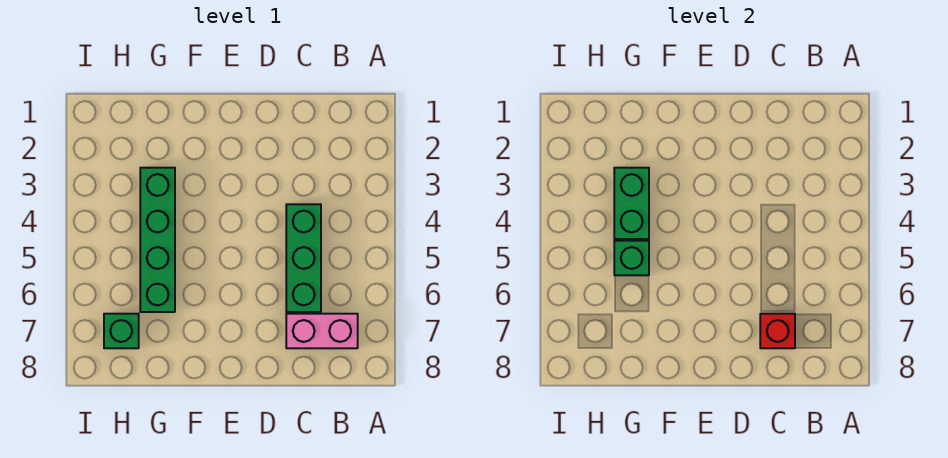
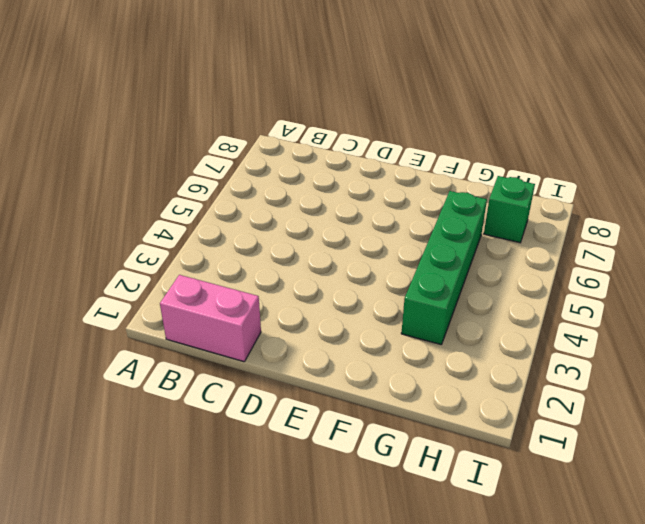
pink 1x2 brick [160,275,261,362] -> pink 1x2 brick moved to [286,314,358,348]
none -> green 1x3 brick [286,204,321,312]
none -> red 1x1 brick [760,314,795,348]

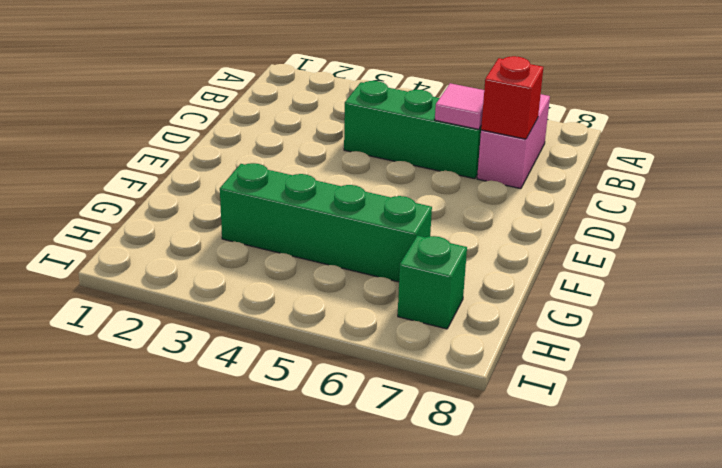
pink 1x1 tile [435,83,484,129] -> none
none -> green 1x2 brick [614,168,649,239]
none -> green 1x1 brick [614,241,649,275]

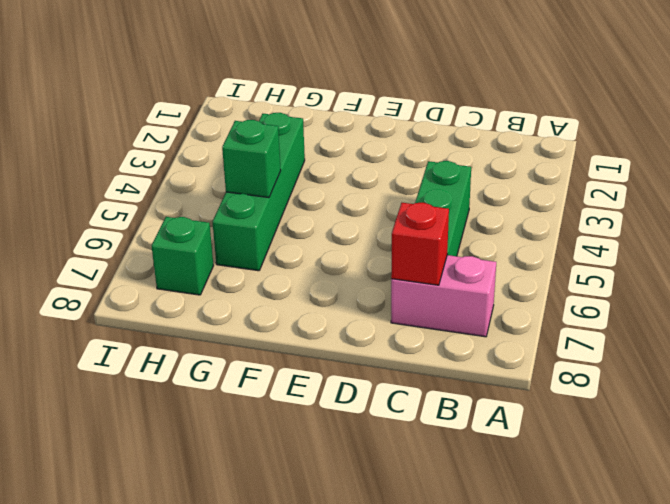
none -> green 1x2 brick [614,168,649,239]

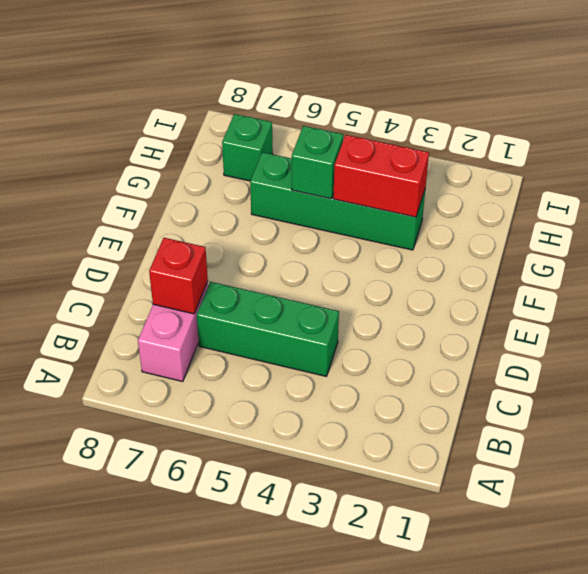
red 1x2 brick [333,135,429,217] -> green 1x2 brick [614,168,649,239]

